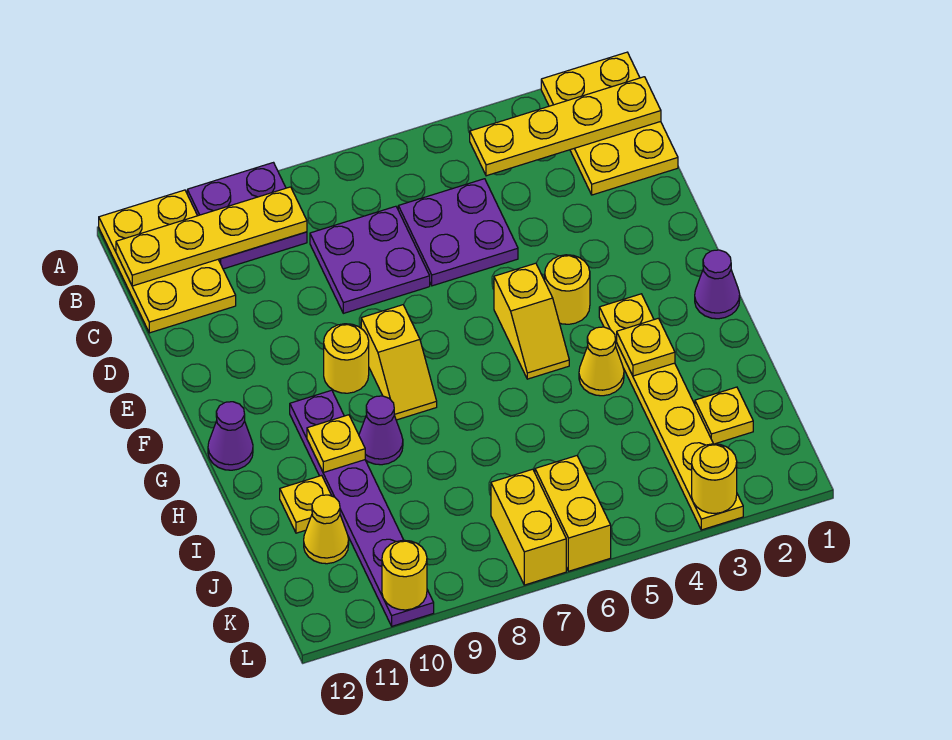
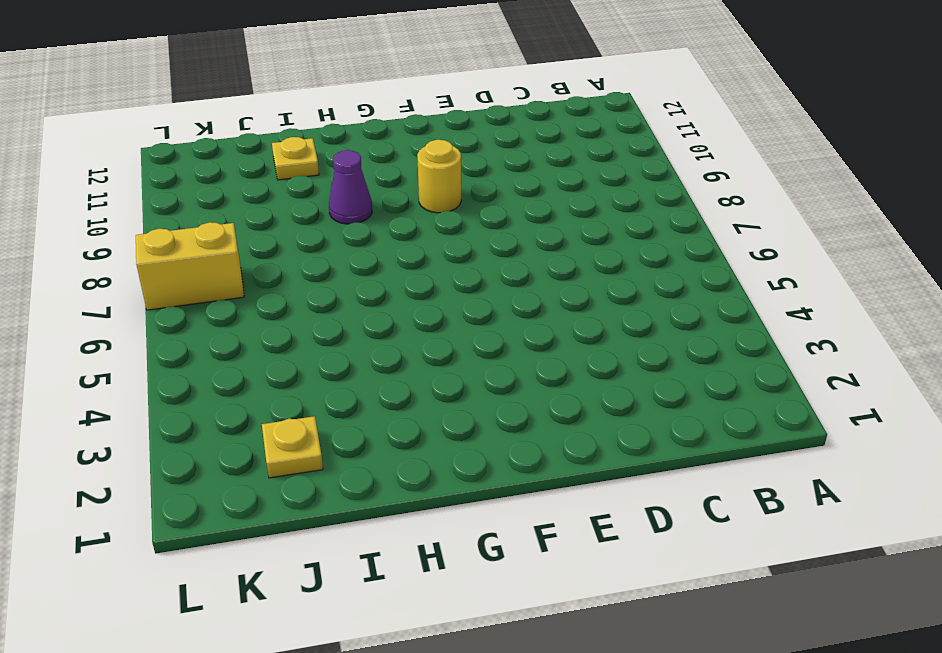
none -> yellow 2x3 plate [541,52,678,195]
none -> purple 2x2 plate [187,163,307,269]
none -> yellow 2x3 plate [99,190,236,333]

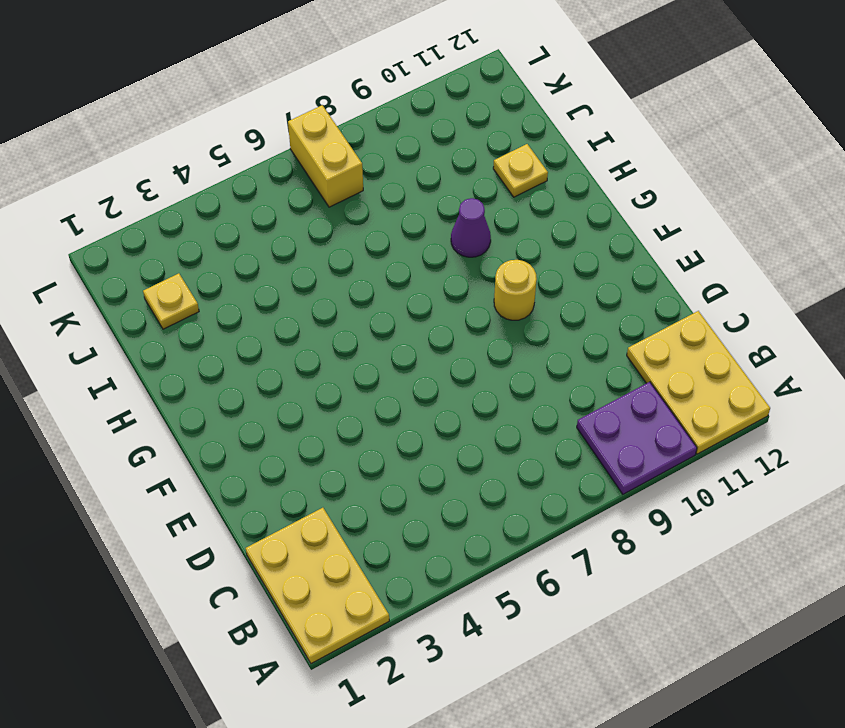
none -> purple 2x2 plate [398,179,518,286]
none -> purple 2x2 plate [310,206,430,313]
none -> yellow 1x1 round brick [545,255,590,324]

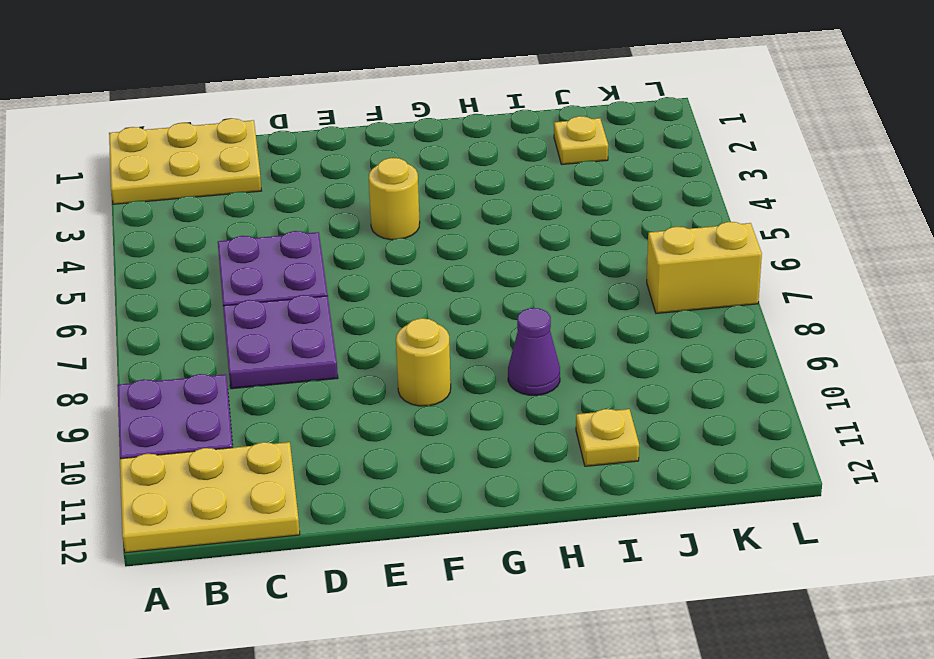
none -> yellow 1x2 slope [494,263,569,379]
none -> yellow 1x2 slope [361,305,437,420]
none -> purple 1x1 cone [695,250,740,319]

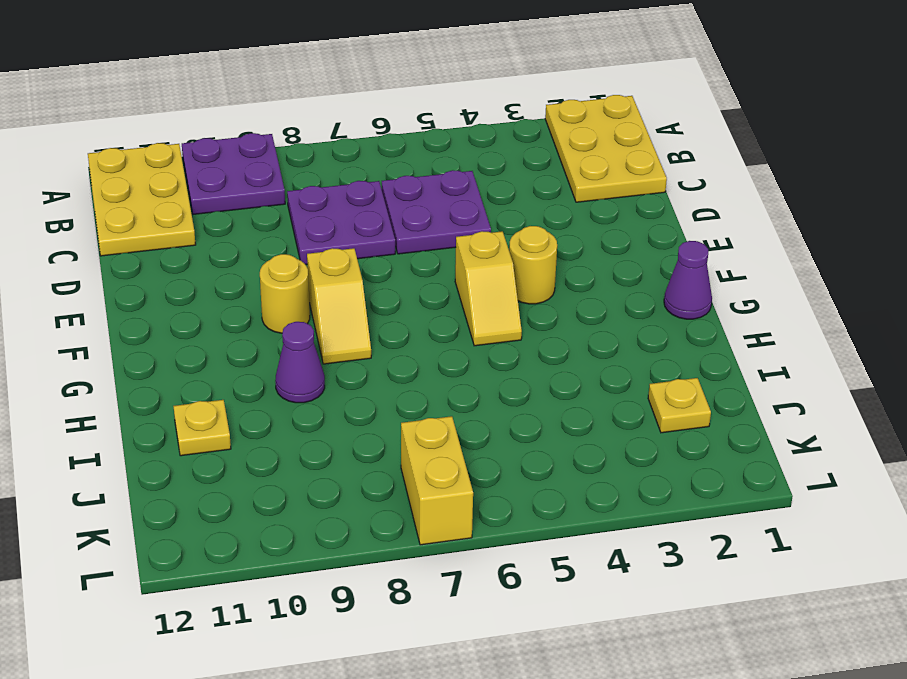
none -> yellow 1x6 plate [599,294,743,530]
none -> purple 1x6 plate [290,390,434,626]
none -> purple 1x1 cone [208,402,253,470]

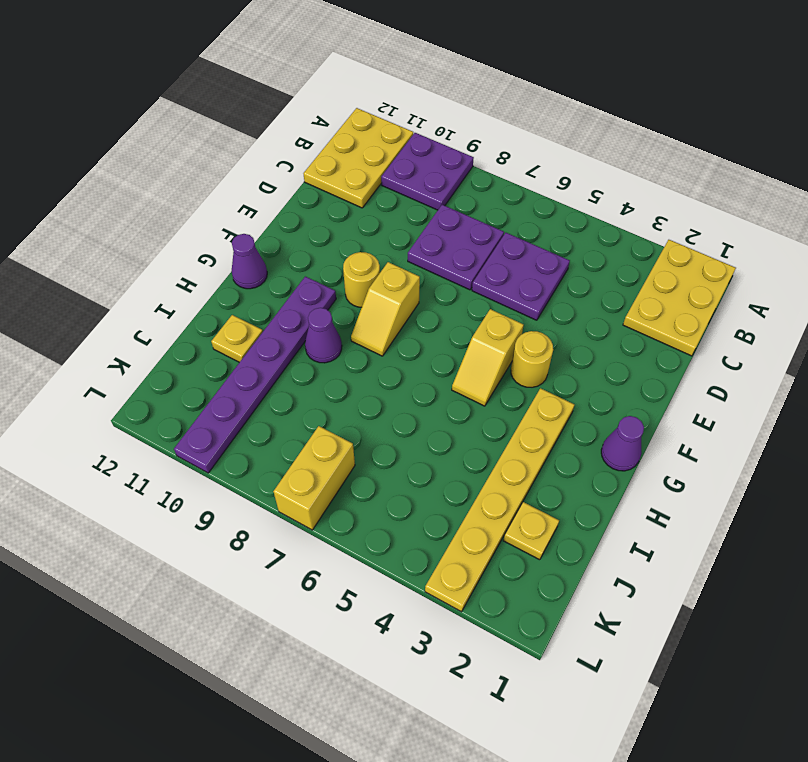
none -> yellow 1x1 cone [579,327,624,396]
none -> yellow 1x1 cone [304,495,349,564]
none -> yellow 1x2 brick [535,456,611,571]

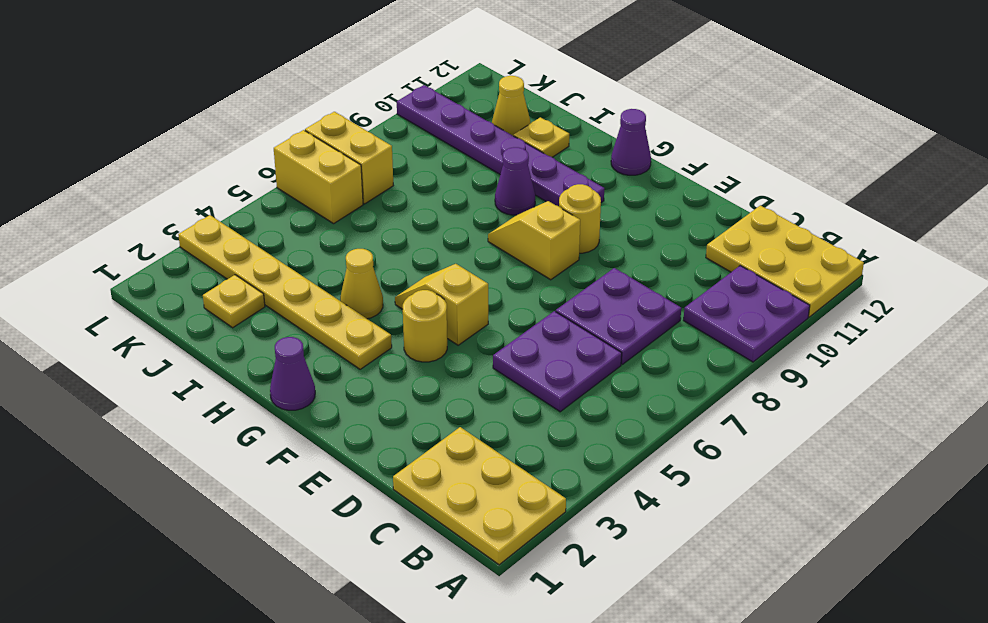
none -> yellow 1x4 plate [470,77,661,176]
none -> yellow 1x4 plate [116,187,307,286]
none -> yellow 1x1 plate [617,318,675,376]

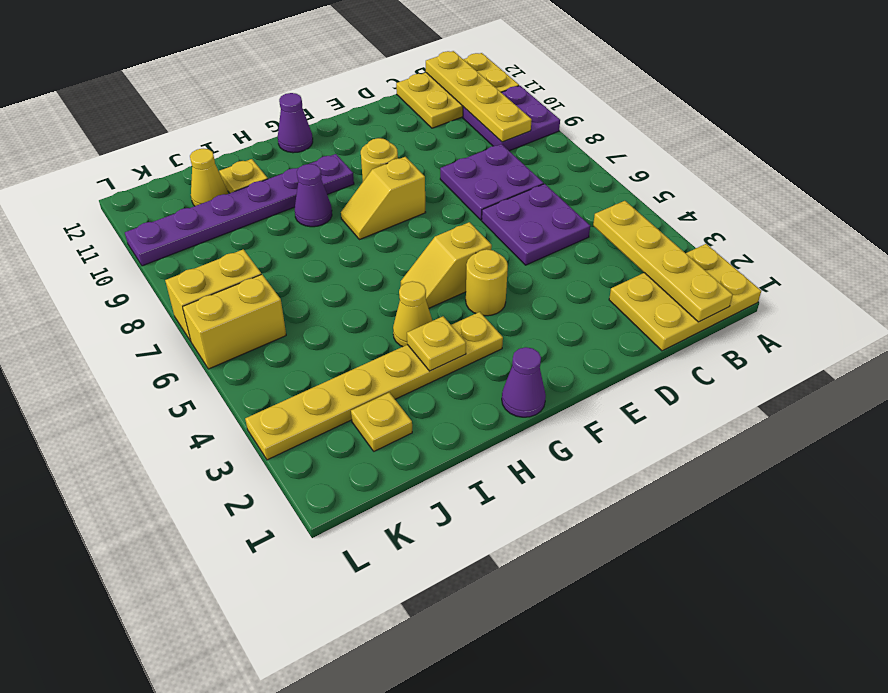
none -> yellow 1x1 plate [307,415,365,472]
none -> yellow 1x1 round brick [692,444,737,514]
none -> yellow 1x1 round brick [382,540,427,610]

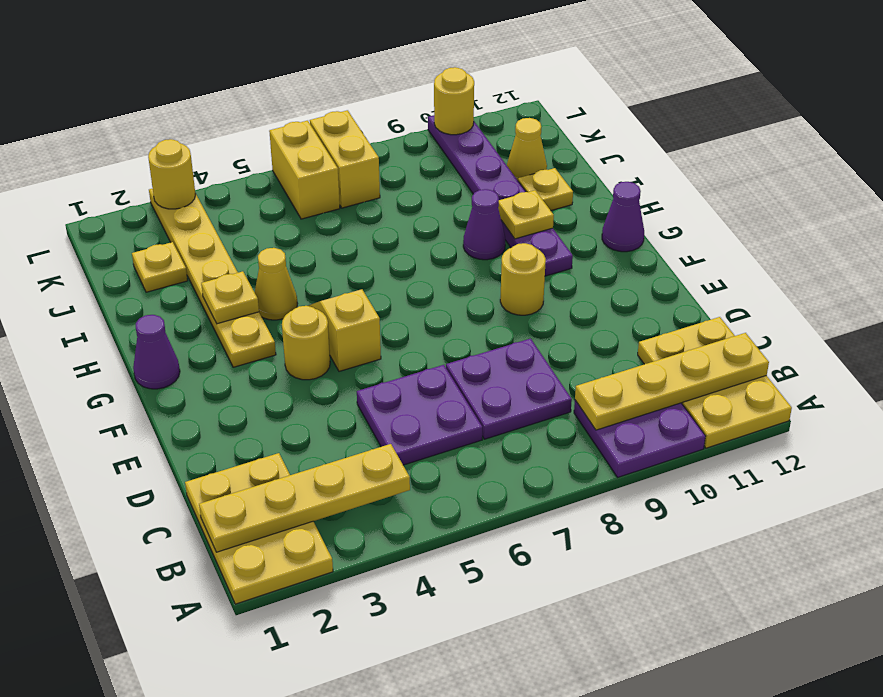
none -> yellow 1x2 slope [361,305,437,420]

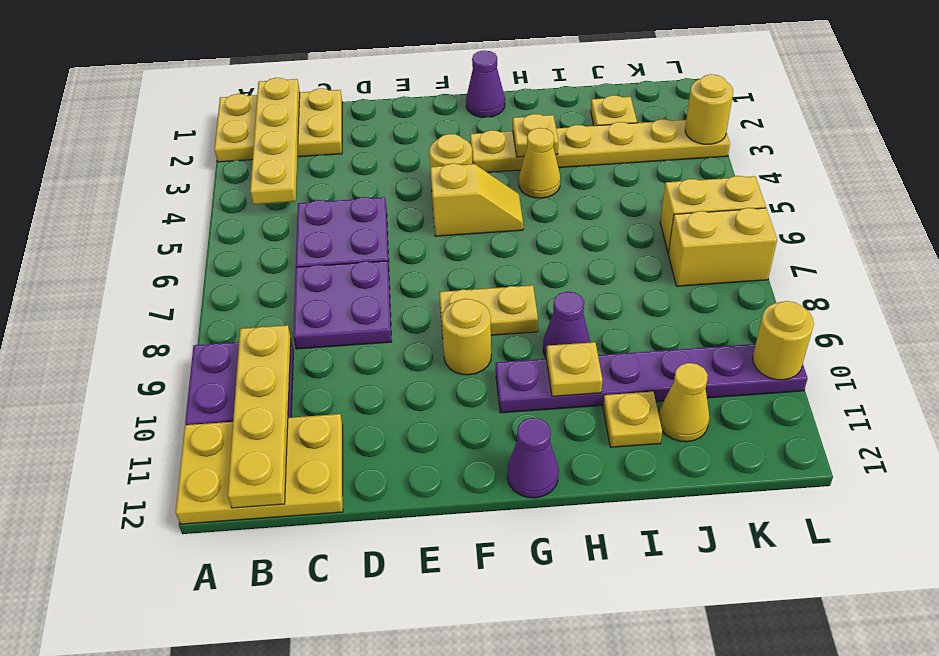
yellow 1x2 plate [439,285,538,335] -> yellow 1x2 slope [361,305,437,420]

